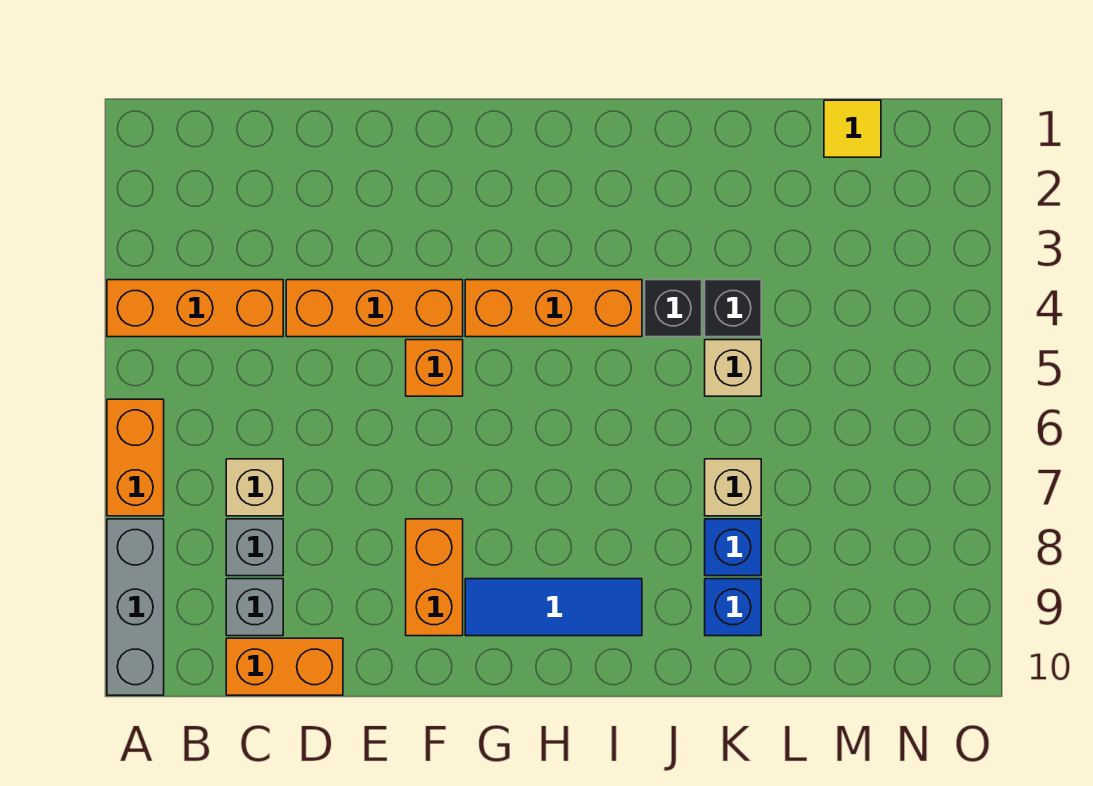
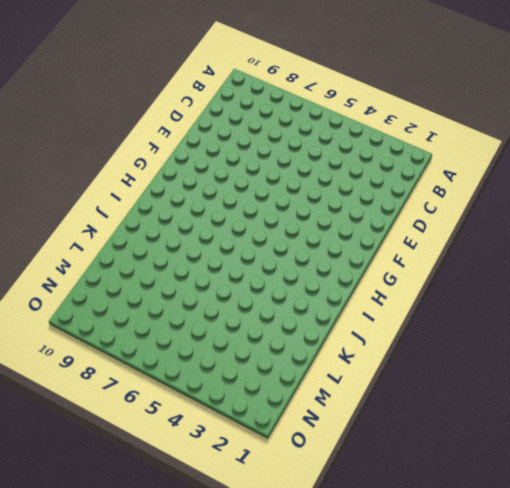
none -> orange 1x3 brick [107,280,283,337]
none -> orange 1x2 brick [107,399,164,516]
none -> grey 1x3 brick [107,519,164,695]

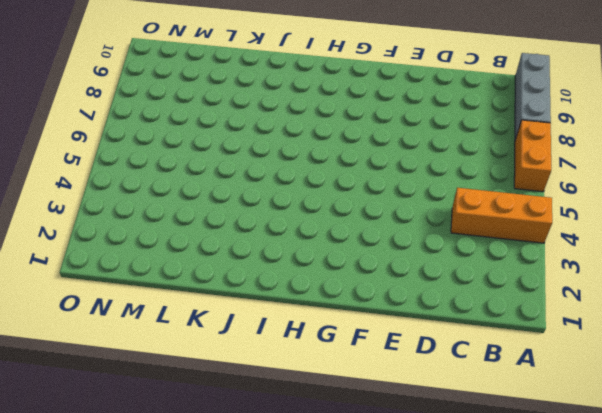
none -> tan 1x1 brick [226,459,283,516]
none -> grey 1x1 brick [226,519,283,576]
none -> grey 1x1 brick [226,579,283,636]

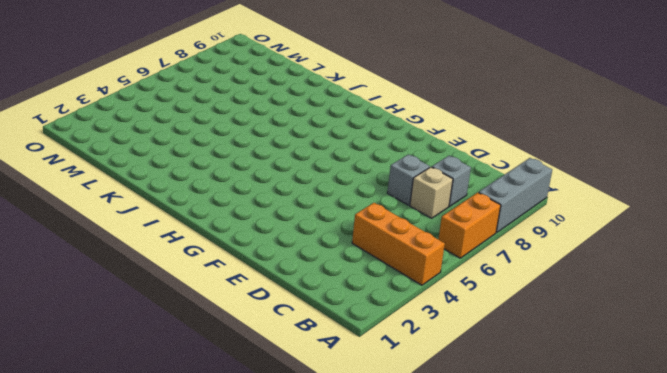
grey 1x1 brick [387,154,430,205] -> grey 1x1 brick moved to [226,579,283,636]
none -> orange 1x2 brick [226,638,343,695]
none -> orange 1x3 brick [286,280,463,337]
none -> orange 1x1 brick [406,340,463,396]

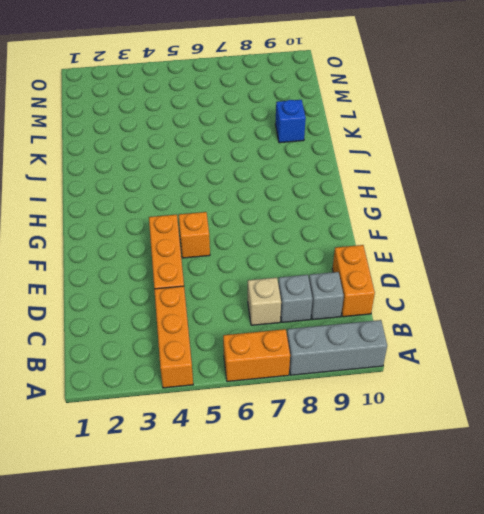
none -> orange 1x2 brick [406,519,463,636]
none -> orange 1x3 brick [465,280,642,337]
none -> blue 1x3 tile [465,579,642,636]

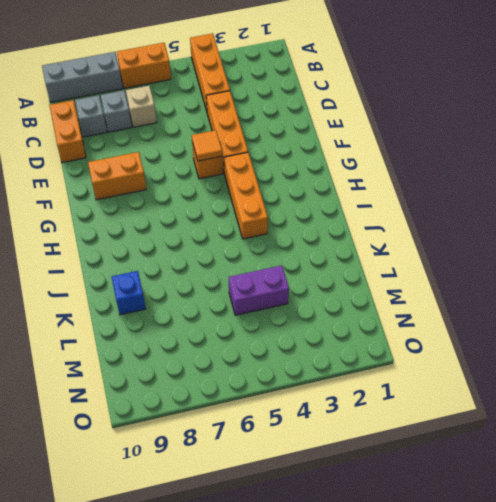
orange 1x1 tile [192,130,222,161] -> none
purple 1x2 brick [229,265,289,315] -> none
none -> blue 1x3 tile [465,579,642,636]
none -> black 1x1 brick [645,280,702,337]
none -> black 1x1 brick [705,280,761,337]

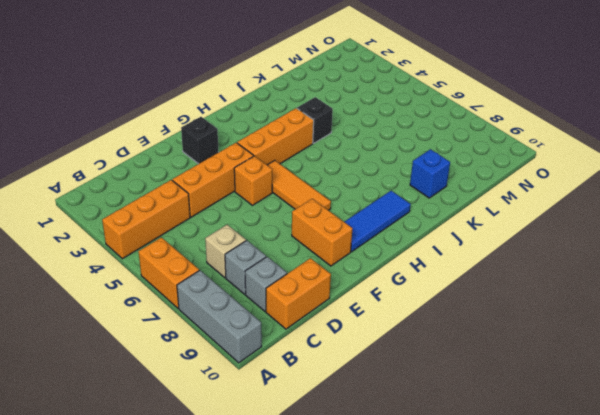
black 1x1 brick [181,117,219,164] -> black 1x1 brick moved to [705,280,761,337]
orange 1x3 tile [268,161,331,210] -> none
none -> tan 1x1 brick [705,340,761,396]
none -> tan 1x1 brick [705,459,761,516]
none -> blue 1x1 brick [705,519,761,576]

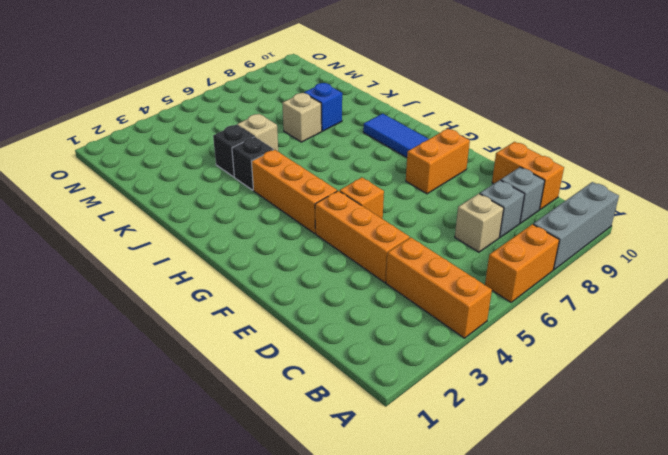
none -> blue 1x1 brick [705,579,761,636]
none -> yellow 1x1 tile [824,100,881,157]

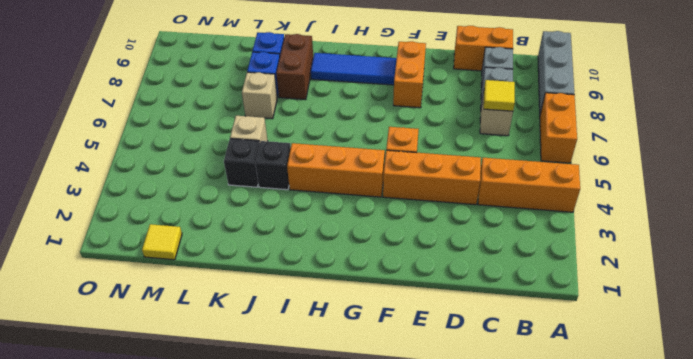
yellow 1x1 tile [484,80,515,111] -> none
brown 1x2 brick [276,34,313,100] -> none

